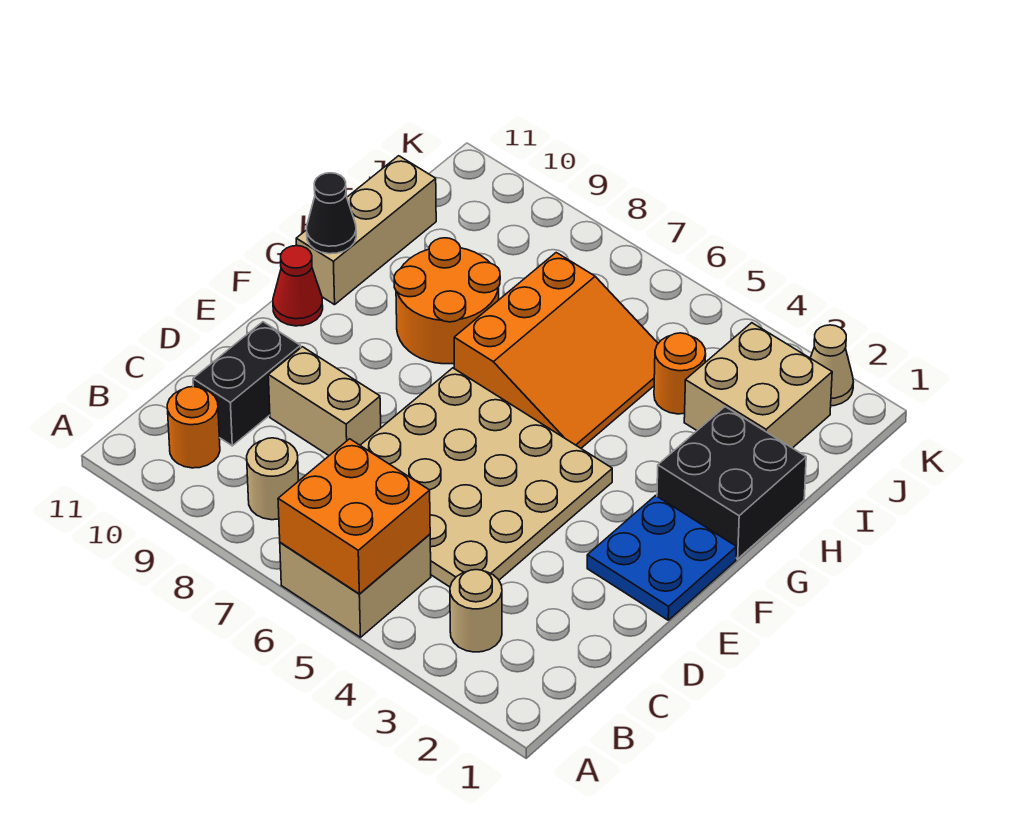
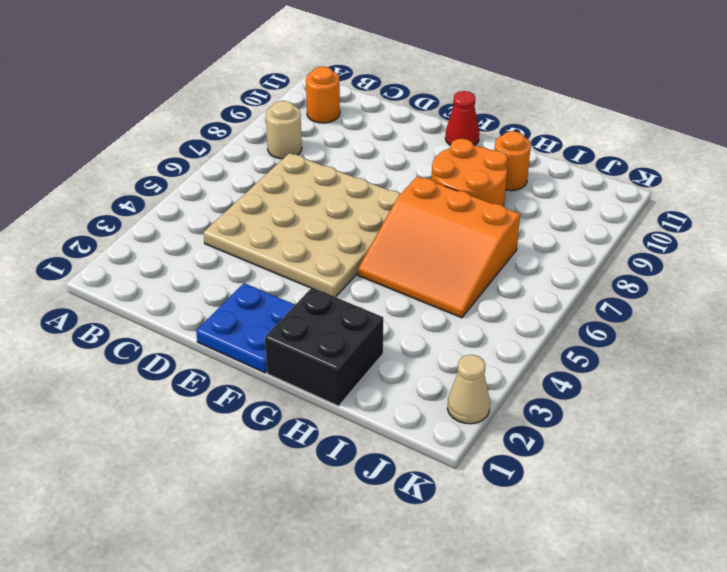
orange 1x1 round brick [495,131,531,191] -> orange 1x1 round brick moved to [654,333,706,414]
none -> tan 2x2 brick [280,534,431,637]
none -> tan 1x1 round brick [450,570,502,652]
none -> black 1x2 brick [193,322,301,446]

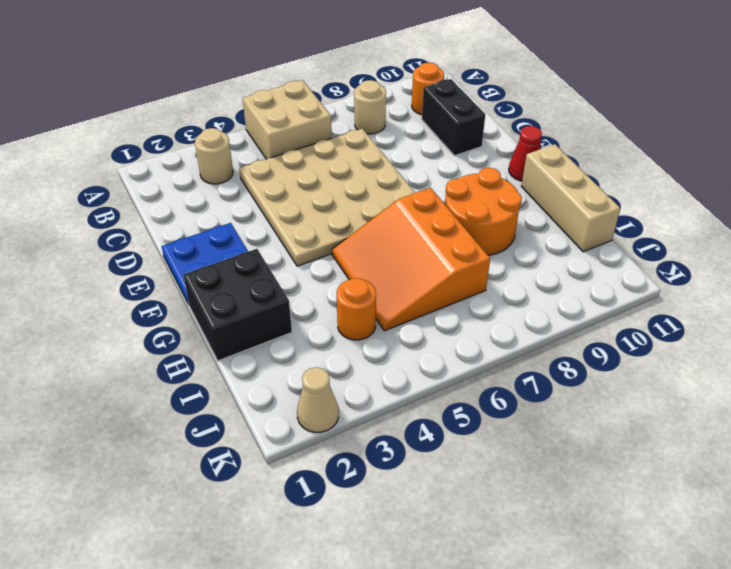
none -> tan 1x2 brick [268,347,381,455]
none -> tan 2x2 brick [684,323,832,448]
none -> orange 2x2 brick [278,439,430,594]

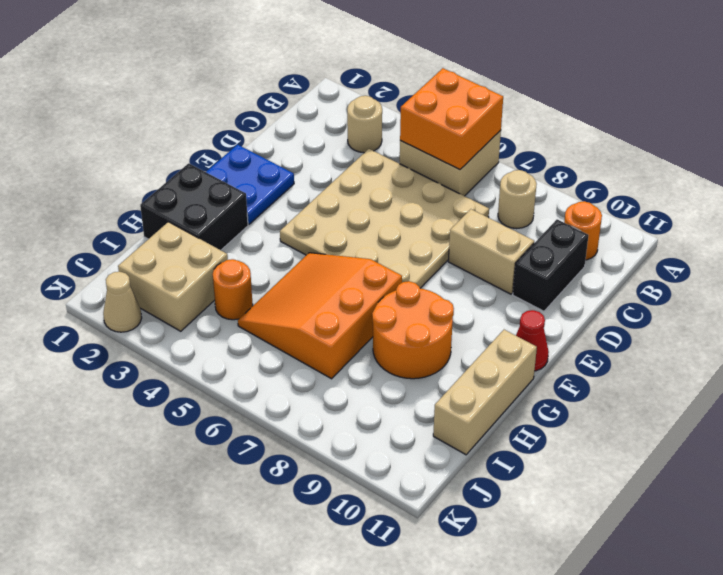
none -> black 1x1 cone [306,173,356,254]

